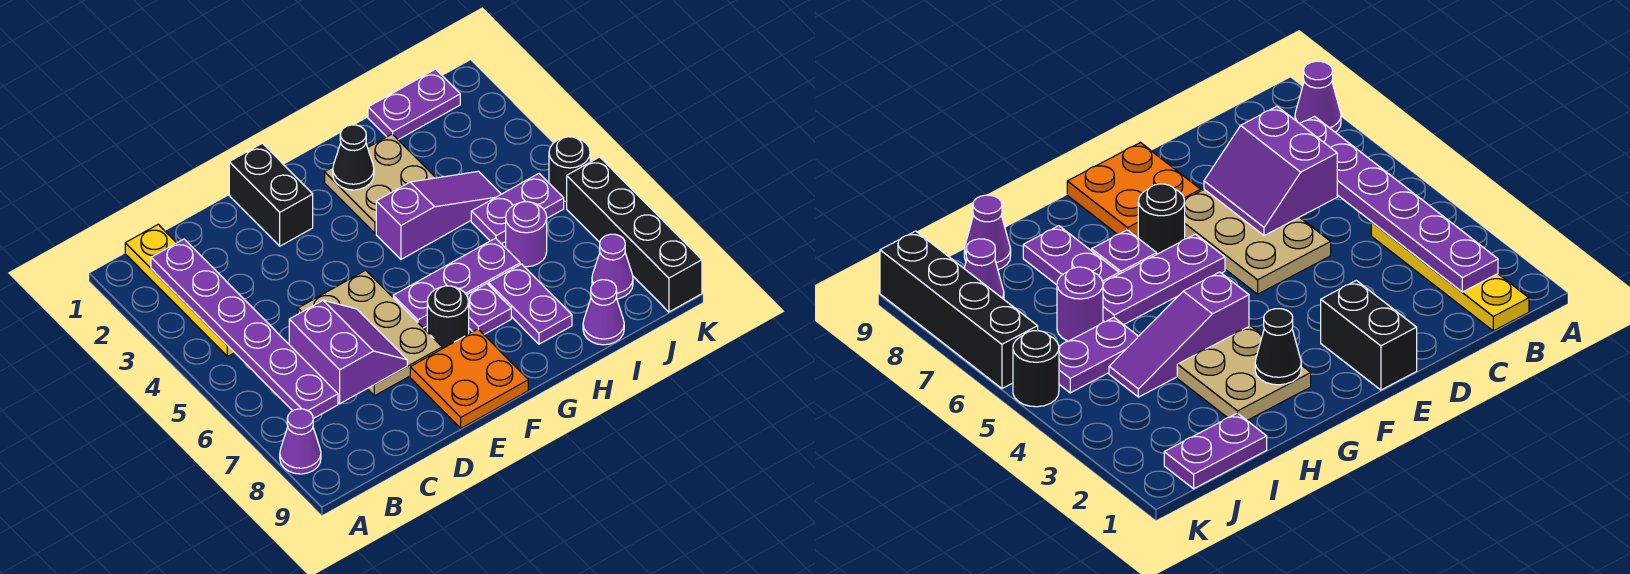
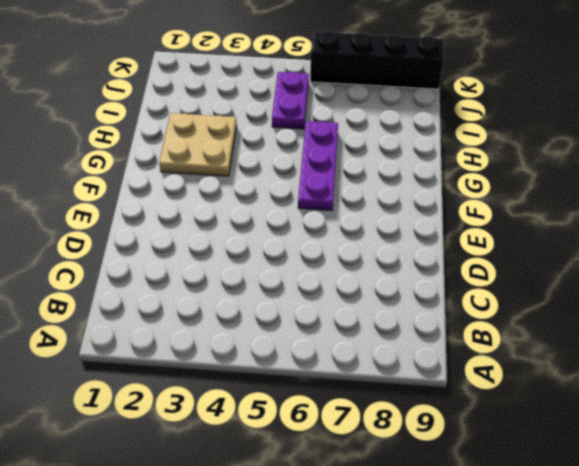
none -> purple 1x1 cone [280,409,321,474]
none -> yellow 1x4 plate [125,224,235,357]
none -> tan 2x3 plate [298,270,442,396]

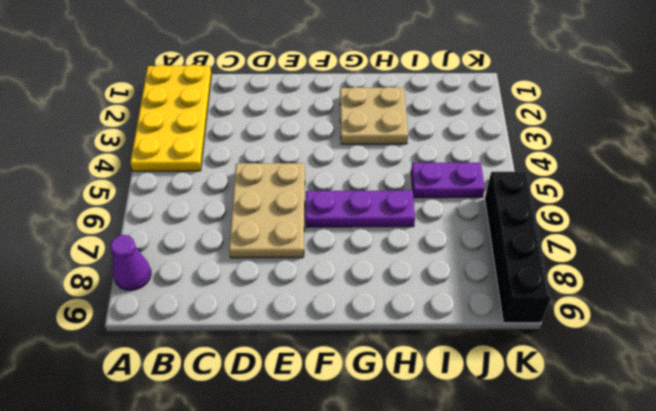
yellow 2x4 plate [130,65,211,171] -> yellow 1x4 plate [125,224,235,357]
none -> black 1x2 brick [229,143,313,246]
none -> orange 2x2 plate [410,329,528,428]
none -> black 1x1 round brick [427,286,469,349]

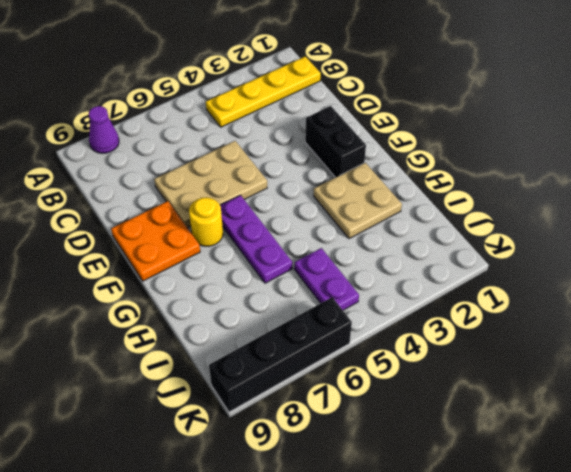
black 1x2 brick [305,106,366,178] -> black 1x2 brick turned to [229,143,313,246]
yellow 1x1 round brick [189,197,223,246] -> black 1x1 round brick [427,286,469,349]
none -> purple 1x3 slope [376,171,501,259]
none -> purple 1x1 plate [467,284,511,334]
none -> purple 1x2 plate [488,264,572,344]

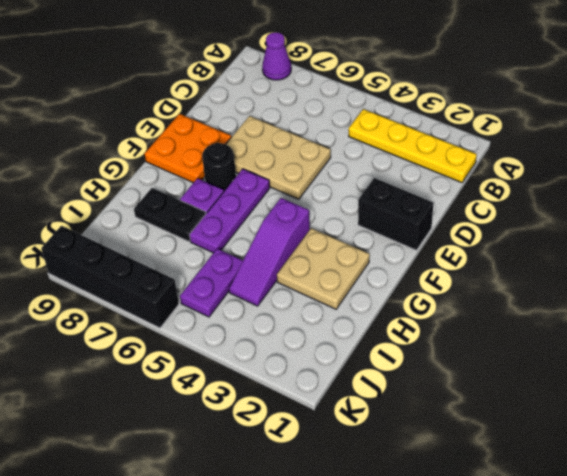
black 1x2 plate [134,188,206,242] -> purple 1x2 plate [488,264,572,344]
none -> purple 1x2 plate [368,69,460,140]
none -> purple 1x1 round brick [506,202,547,267]
none -> purple 1x1 cone [583,280,624,345]

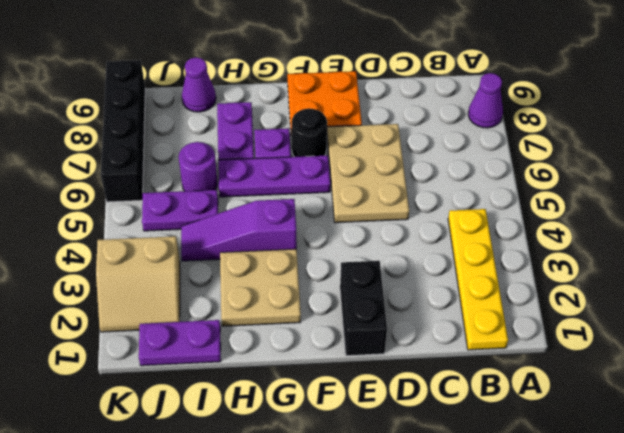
tan 2x2 slope [96,236,180,332] -> none
none -> purple 1x1 cone [592,234,633,299]
none -> black 1x1 round brick [549,137,590,202]
none -> purple 1x6 plate [151,239,338,419]

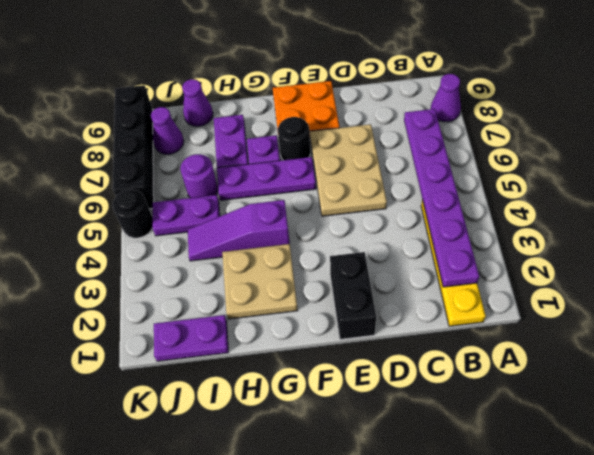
none -> purple 2x2 slope [289,300,407,404]
none -> black 1x1 cone [333,125,374,190]

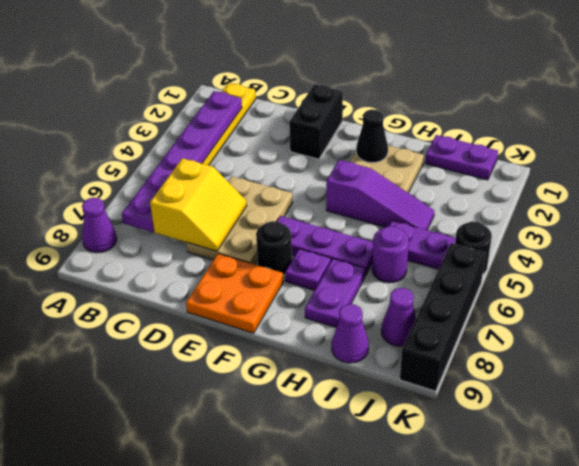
yellow 2x2 slope [150,158,247,251] -> purple 2x2 slope [289,300,407,404]

